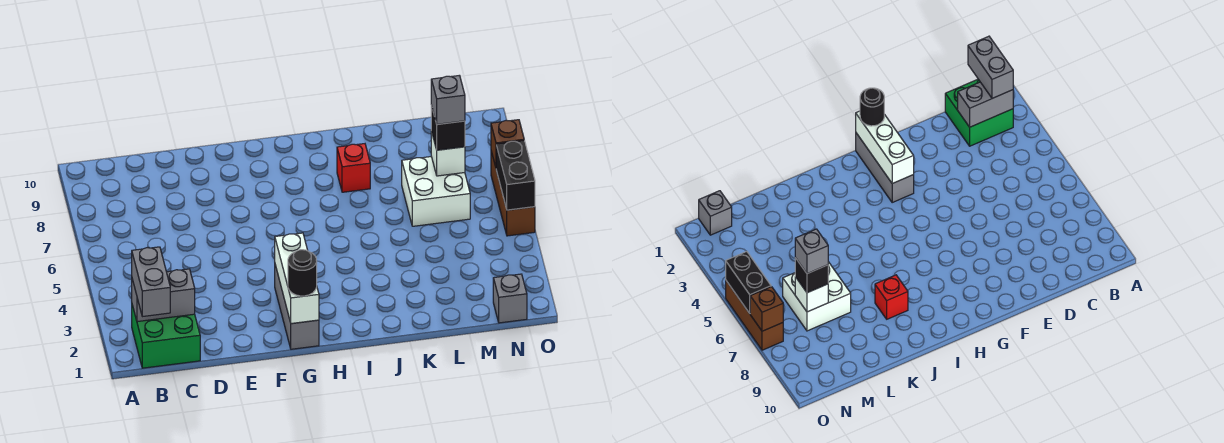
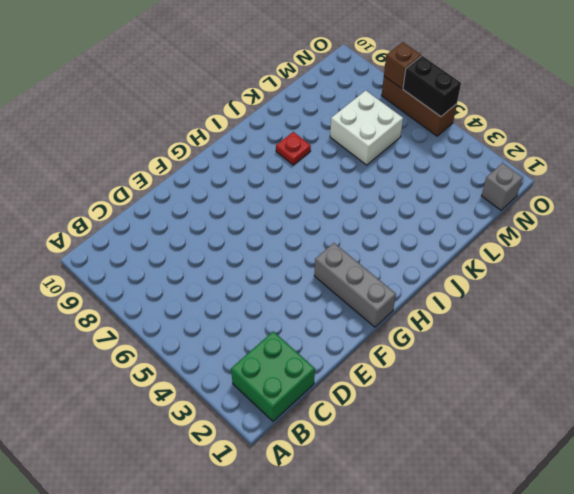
red 1x1 plate [276,132,311,165] -> red 1x1 brick [337,144,370,192]
none -> grey 1x2 brick [132,269,195,322]
none -> white 1x3 brick [275,233,319,324]
none -> white 1x1 brick [431,131,465,176]

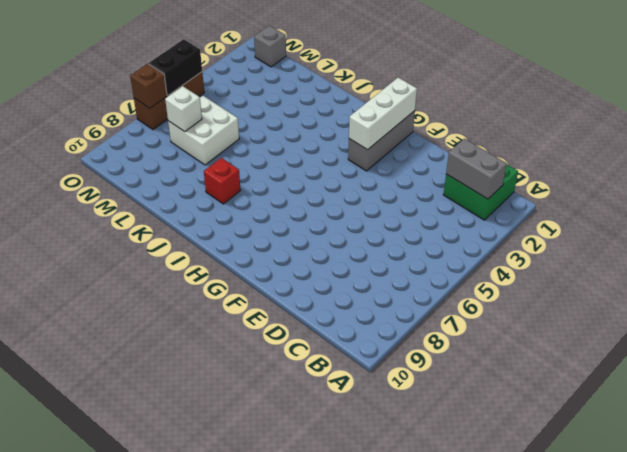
none -> grey 1x2 brick [132,247,170,317]
none -> black 1x1 round brick [288,250,317,296]
none -> black 1x1 brick [431,105,465,150]

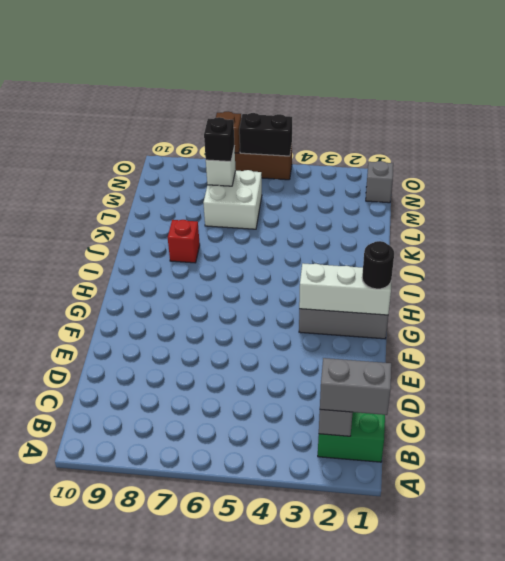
none -> grey 1x1 brick [431,75,465,124]

